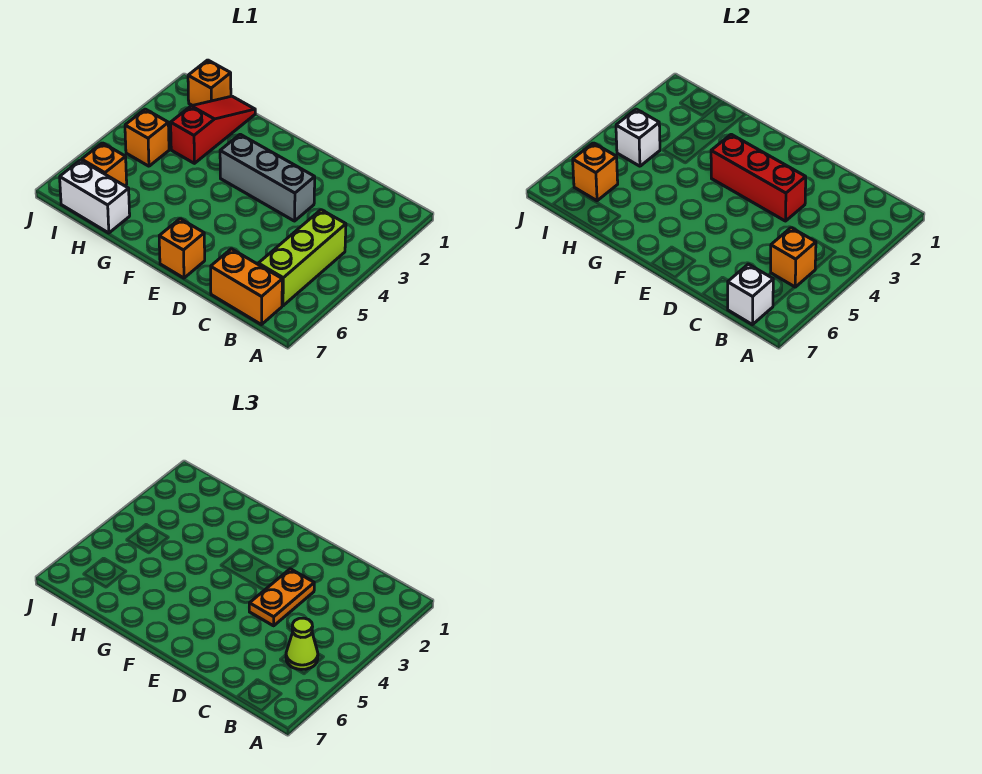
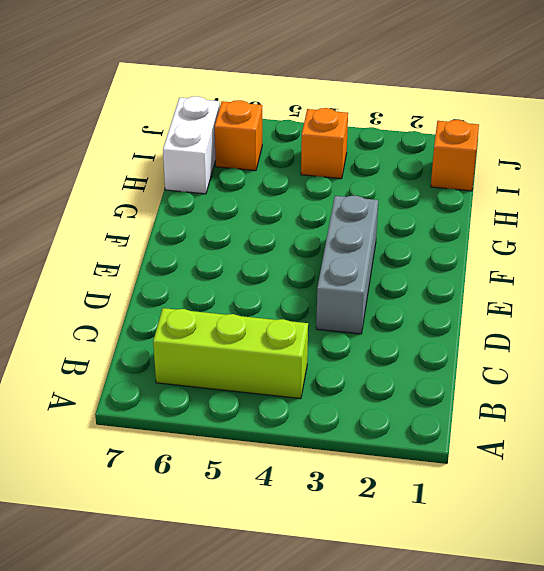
none -> orange 1x2 brick [211,249,282,325]
none -> orange 1x1 brick [159,219,205,278]
none -> red 1x3 slope [171,96,255,163]

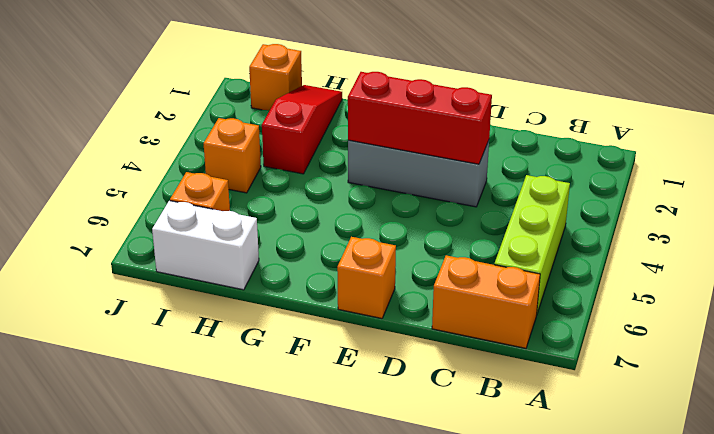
none -> orange 1x1 brick [771,228,816,287]
none -> white 1x1 brick [728,264,773,325]
none -> white 1x1 brick [616,109,660,166]

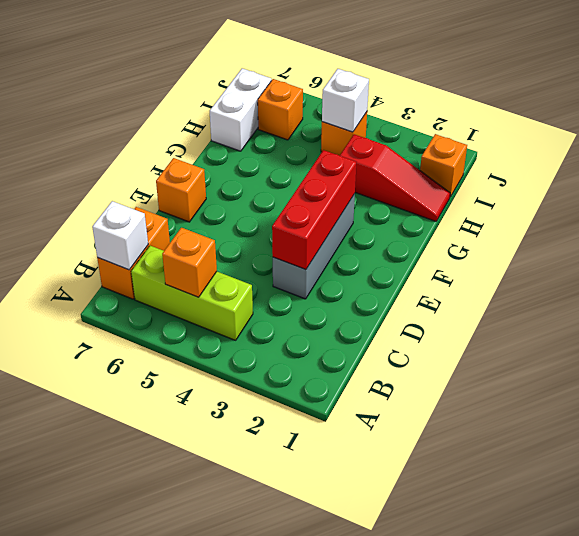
none -> orange 1x1 brick [573,143,618,201]
none -> lime 1x1 cone [286,618,318,670]
none -> orange 1x2 plate [249,569,314,626]

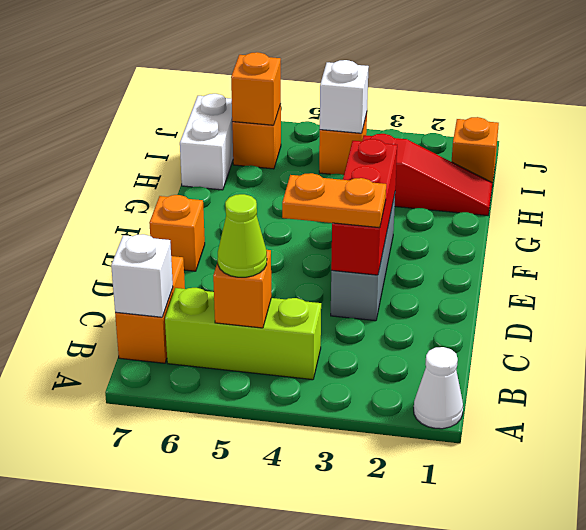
white 1x1 cone [414,347,463,429] -> none

